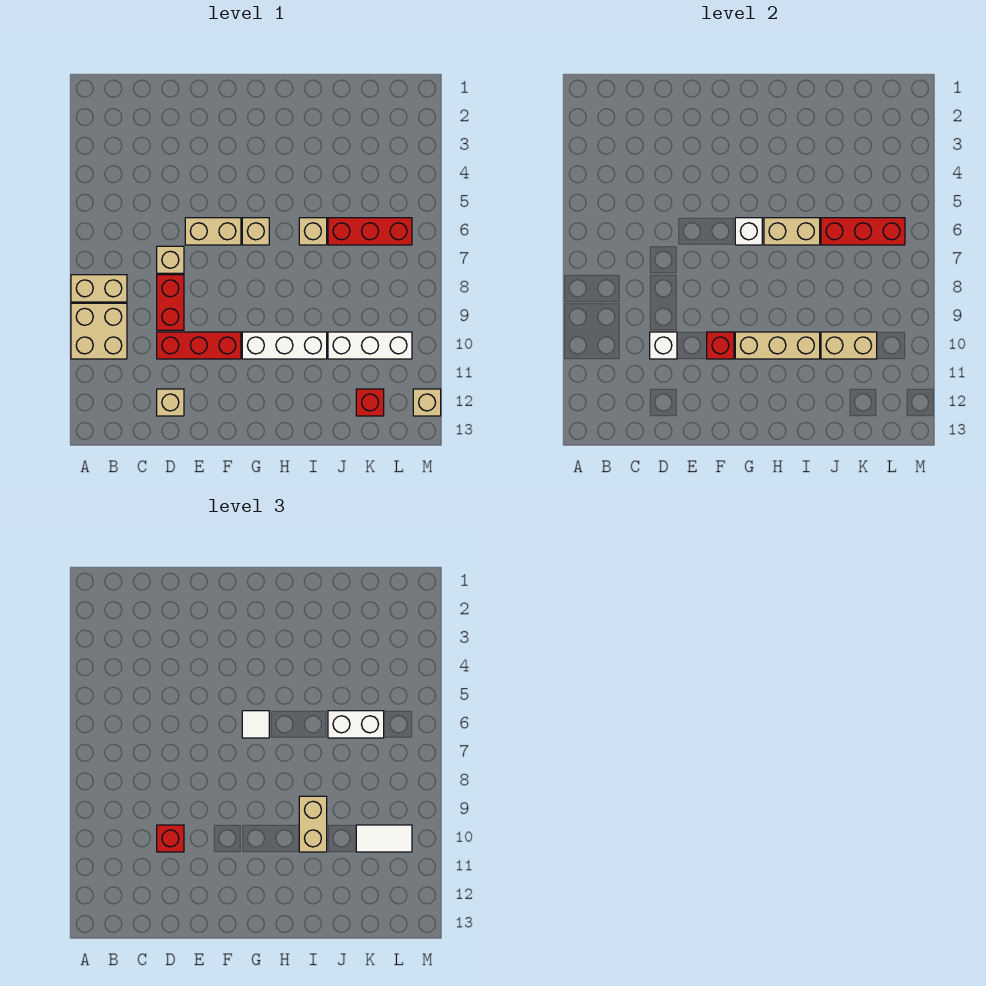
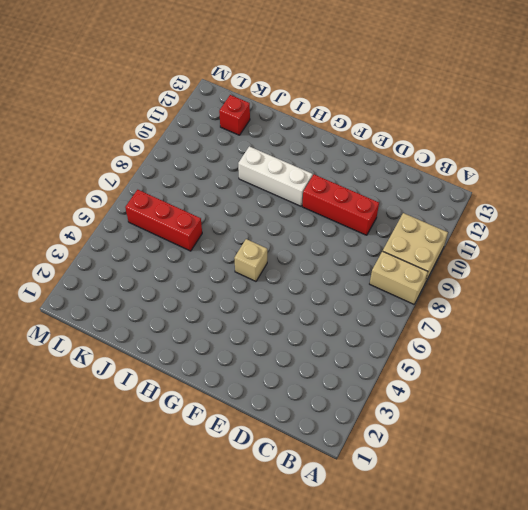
none -> tan 1x1 brick [157,246,184,273]
none -> red 1x2 brick [157,275,184,330]
none -> tan 1x1 brick [157,389,184,416]

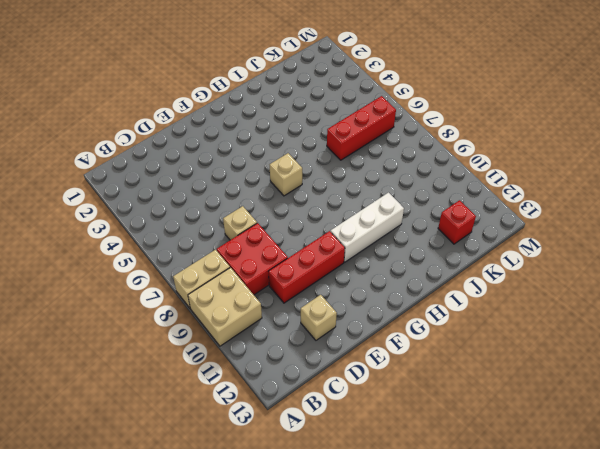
red 2x2 brick [217,223,288,295] -> red 1x2 brick [157,275,184,330]
none -> tan 1x2 brick [185,218,241,245]
none -> tan 1x1 brick [299,218,327,245]
none -> white 1x3 brick [328,332,412,359]

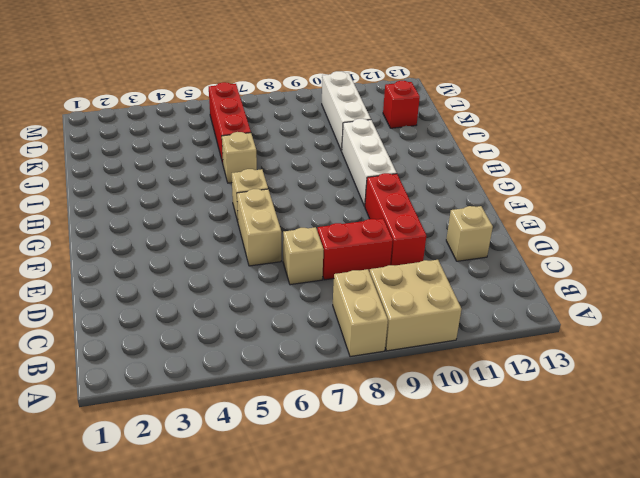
none -> tan 1x1 brick [413,389,441,416]
none -> white 1x1 brick [650,332,677,359]
none -> red 1x1 brick [707,332,734,359]

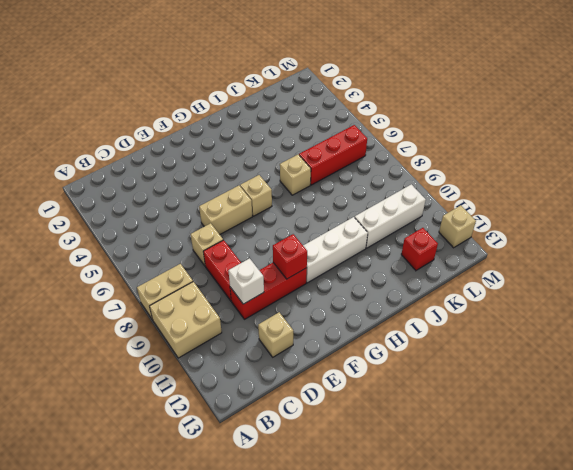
none -> white 1x1 brick [735,218,762,245]
none -> tan 1x3 brick [735,332,820,359]
none -> tan 1x2 brick [764,218,820,245]

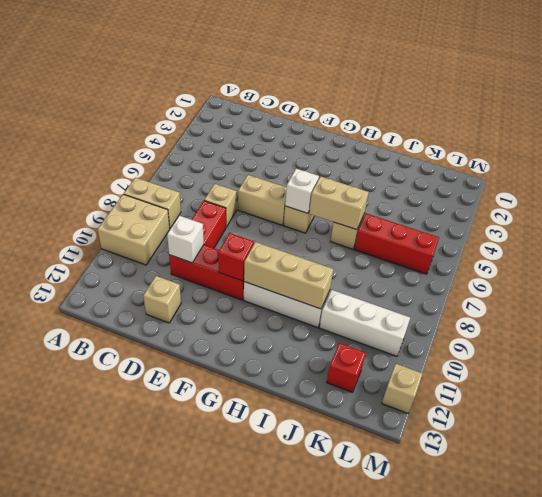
none -> red 1x3 brick [821,218,905,245]
none -> tan 1x2 brick [821,332,877,359]
none -> red 1x1 brick [157,825,184,852]

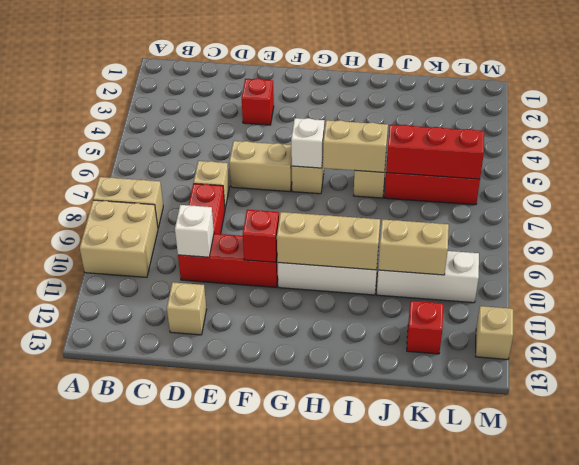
red 1x1 brick [242,78,274,125] -> red 1x1 brick moved to [157,825,184,852]
none -> white 1x1 tile [242,711,269,738]
none -> tan 1x2 brick [299,796,327,852]
none -> white 1x2 brick [328,711,384,738]

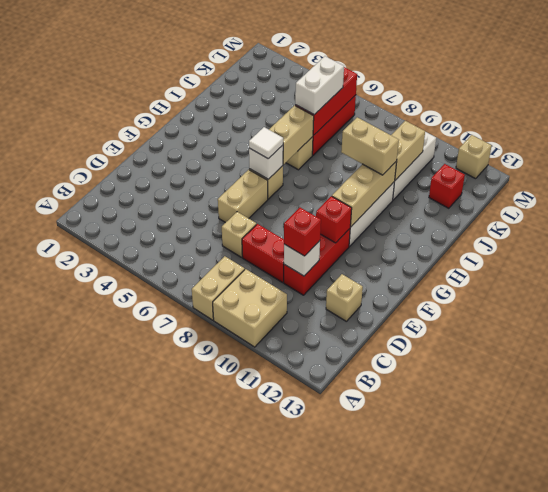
none -> white 1x2 tile [356,825,412,852]

